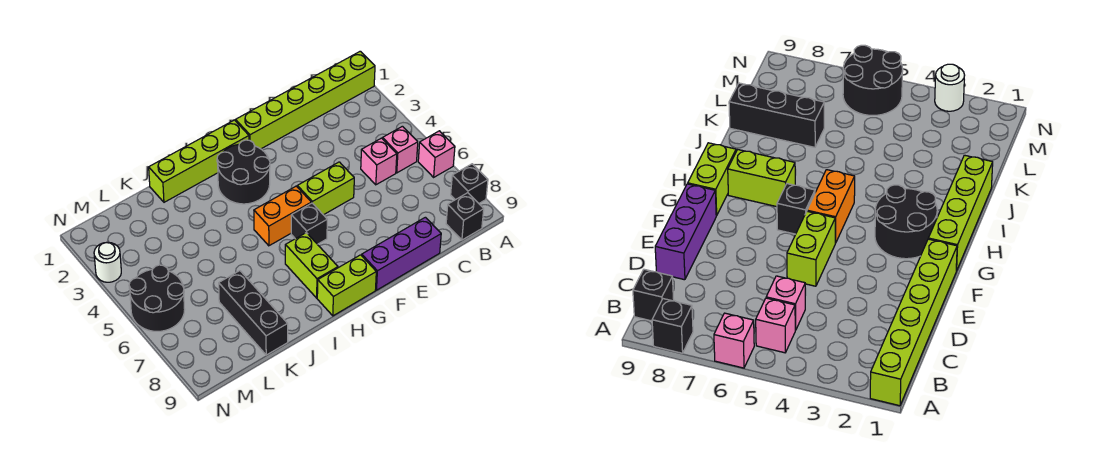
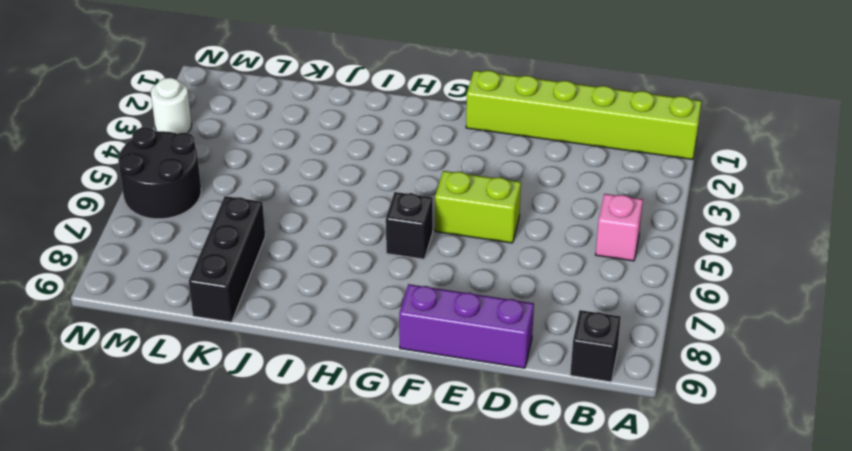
none -> pink 1x1 brick [418,131,455,177]
none -> black 1x1 brick [451,164,488,203]
none -> pink 1x1 brick [361,138,397,185]

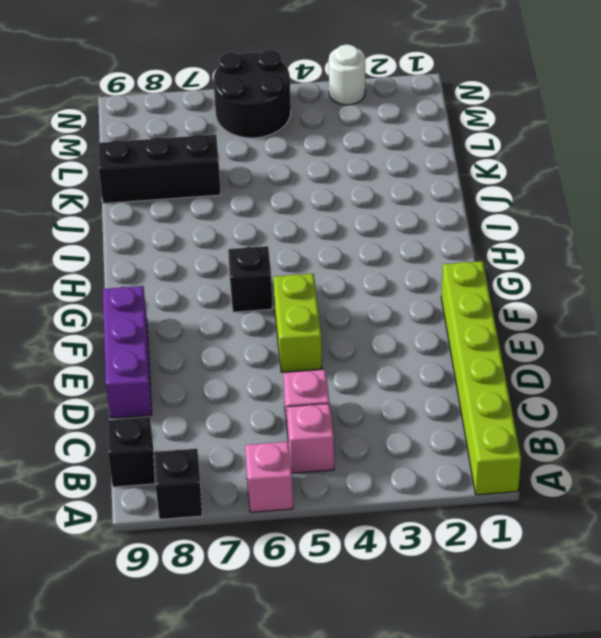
none -> lime 1x4 brick [149,120,249,202]
none -> black 2x2 round brick [217,140,270,204]
none -> orange 1x2 brick [254,186,311,246]

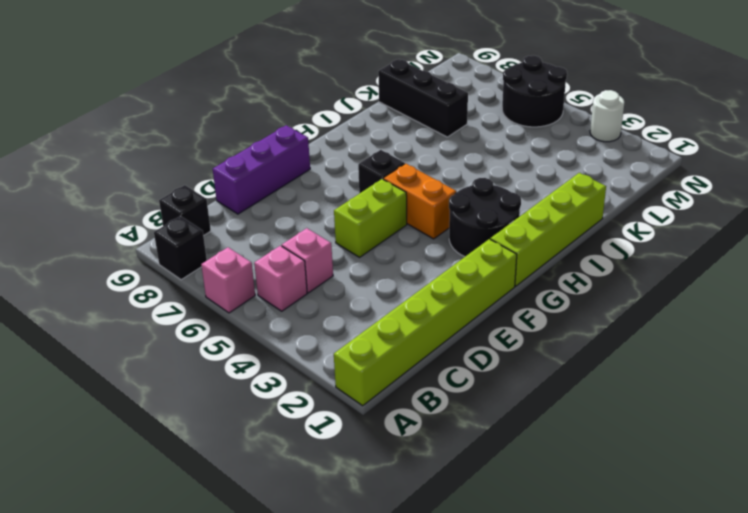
orange 1x2 brick [383,163,456,239] -> orange 1x2 brick turned to [254,186,311,246]
none -> lime 1x2 brick [317,255,376,316]
none -> lime 1x2 brick [285,233,338,298]

